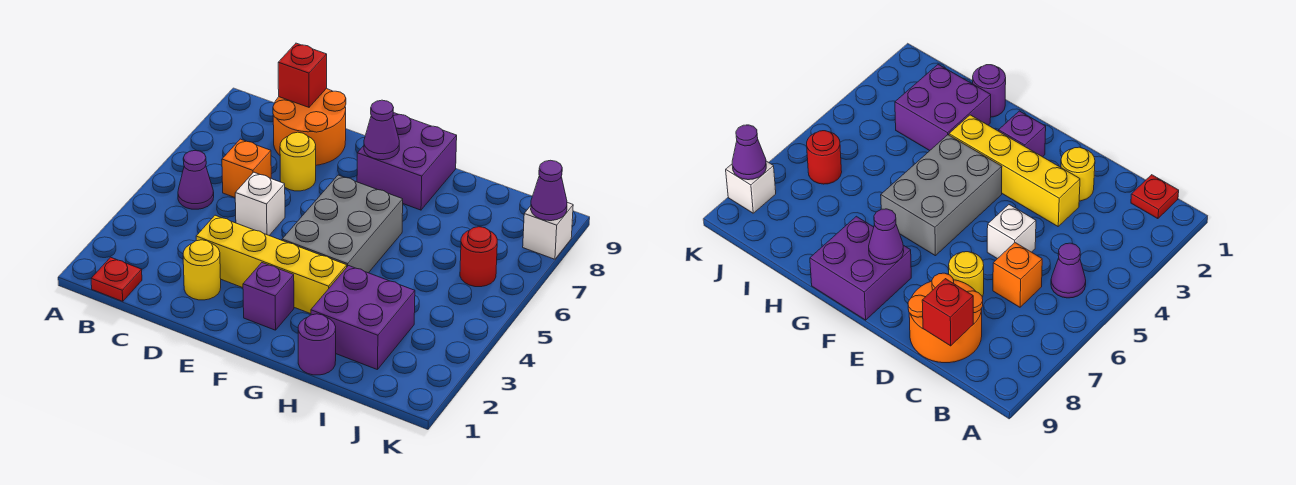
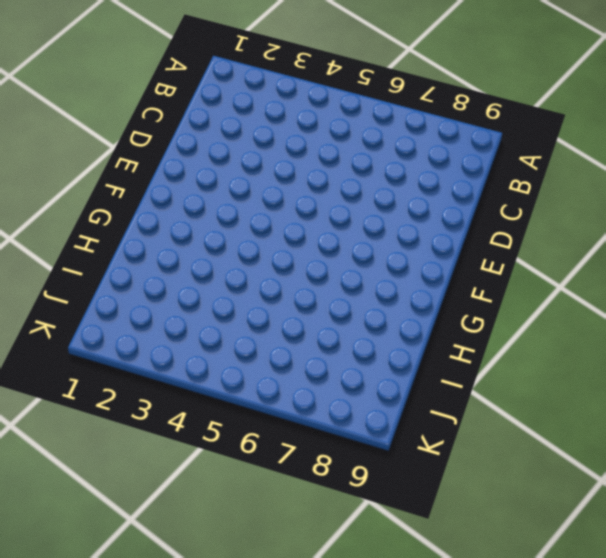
none -> red 1x1 plate [91,257,142,301]
none -> purple 1x1 cone [178,151,214,209]
none -> orange 1x1 brick [222,139,271,197]

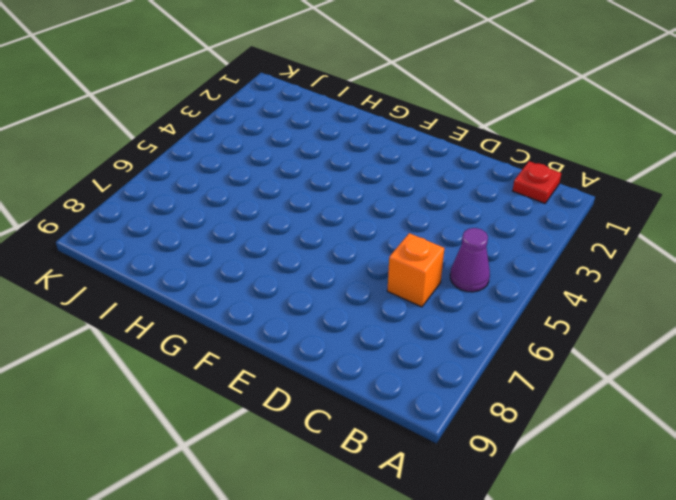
none -> orange 2x2 round brick [273,89,346,165]
none -> yellow 1x1 round brick [183,240,221,300]
none -> yellow 1x4 brick [196,215,347,314]

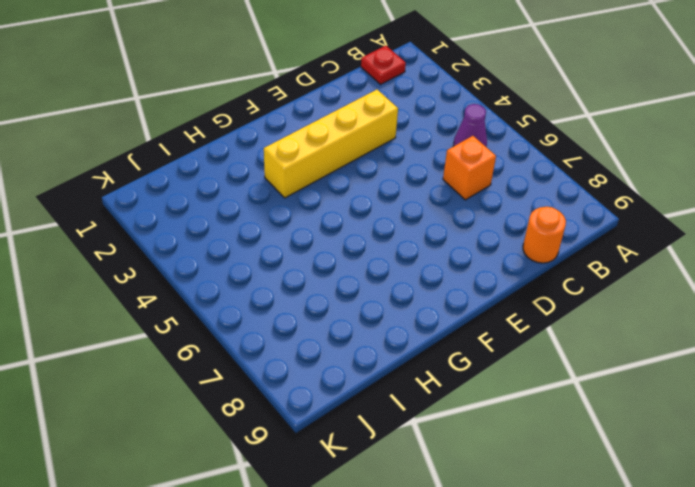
orange 1x1 round brick [523,207,566,263] -> orange 2x2 round brick [273,89,346,165]
none -> yellow 1x1 round brick [183,240,221,300]
none -> white 1x1 brick [235,172,285,235]
none -> yellow 1x1 round brick [280,132,316,191]

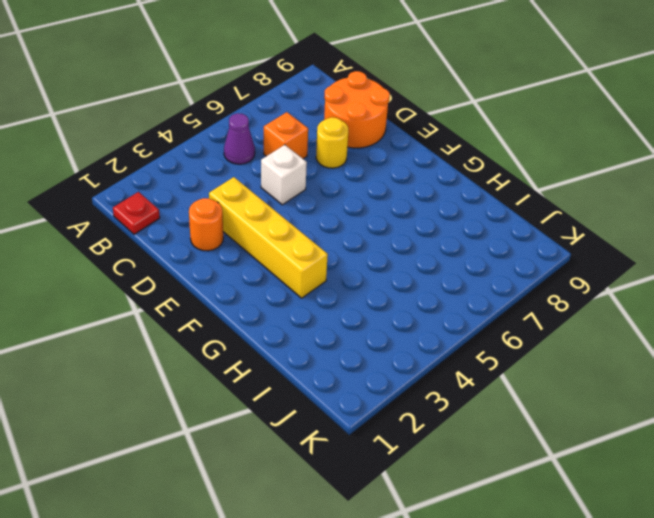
orange 1x1 round brick [189,198,223,251] -> yellow 1x1 round brick [183,240,221,300]
none -> purple 1x1 brick [243,263,294,330]
none -> grey 2x3 brick [282,175,403,273]
none -> purple 2x2 brick [357,113,457,210]

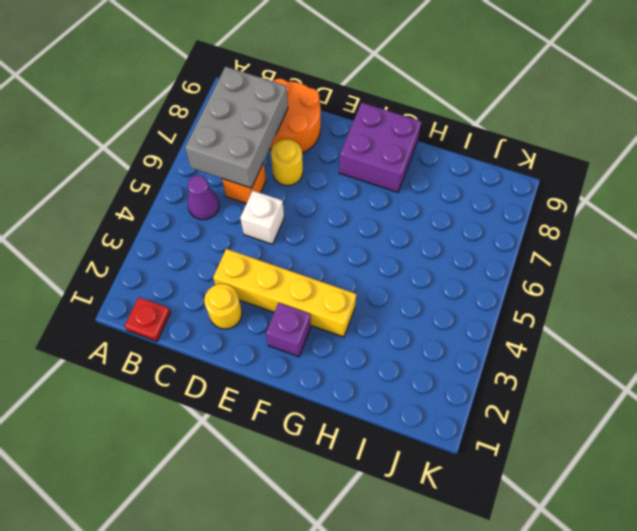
grey 2x3 brick [185,67,288,188] -> grey 2x3 brick moved to [282,175,403,273]
none -> purple 1x1 round brick [298,314,336,375]
none -> purple 2x2 brick [311,266,415,370]
none -> red 1x1 round brick [460,227,497,287]

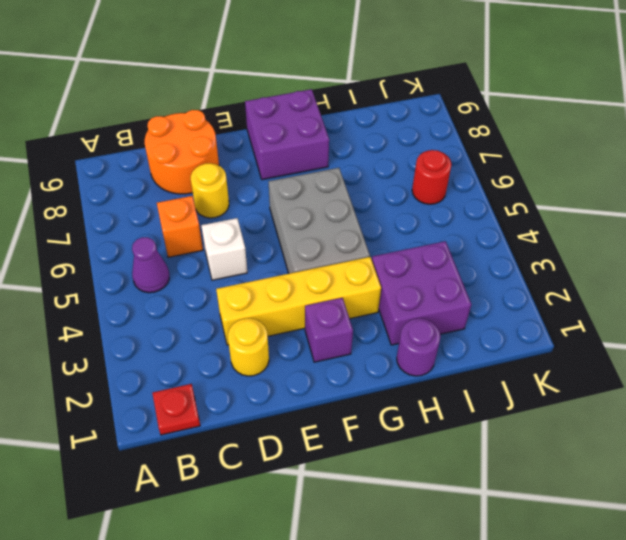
none -> white 1x1 brick [523,203,573,259]
none -> red 1x1 brick [278,43,327,107]
none -> purple 1x1 cone [364,100,399,160]

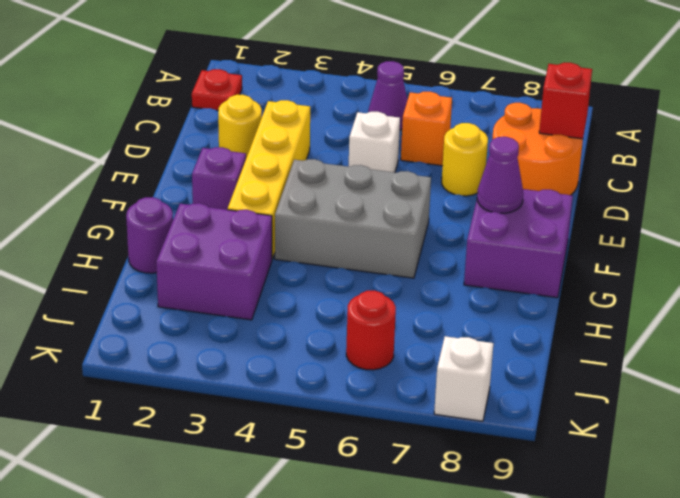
none -> purple 1x1 cone [531,160,567,221]

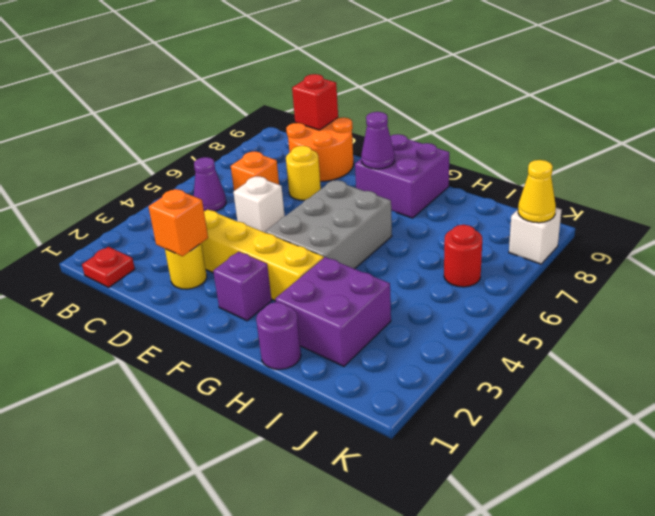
orange 1x1 brick [148,189,208,256] -> none
yellow 1x1 cone [518,160,556,223] -> purple 1x1 cone [531,160,567,221]

